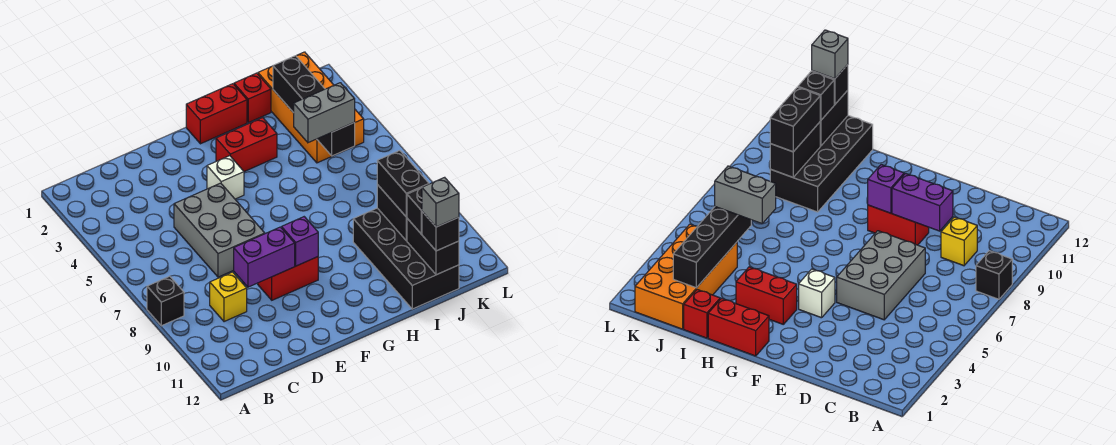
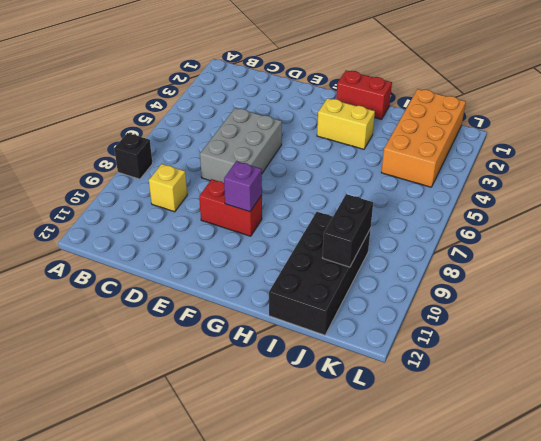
yellow 1x2 brick [317,98,375,149] -> red 1x2 brick [216,118,277,172]
none -> white 1x1 brick [207,156,244,199]
none -> red 1x1 brick [234,73,271,123]
none -> purple 1x2 brick [234,227,295,287]

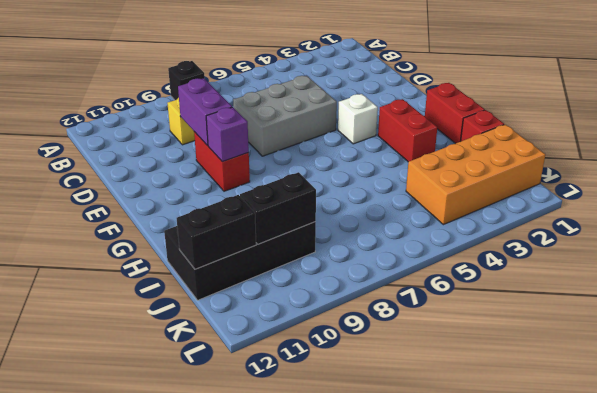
none -> black 1x4 brick [273,56,355,156]
none -> grey 1x2 brick [294,83,355,143]
none -> black 1x2 brick [377,151,429,217]

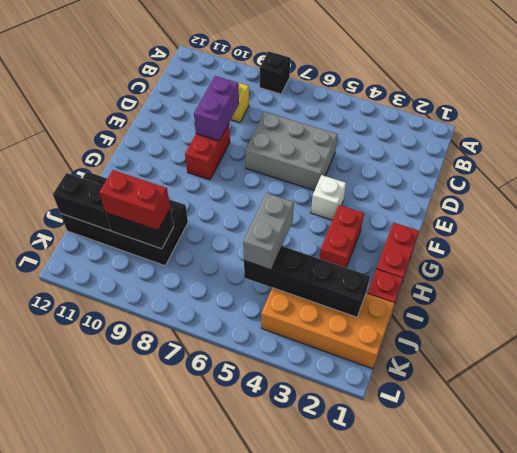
red 1x2 brick [99,170,170,230] -> black 1x2 brick [377,151,429,217]
none -> purple 1x1 brick [282,217,318,266]
none -> black 1x1 brick [407,188,422,234]
none -> black 1x1 brick [422,212,459,251]

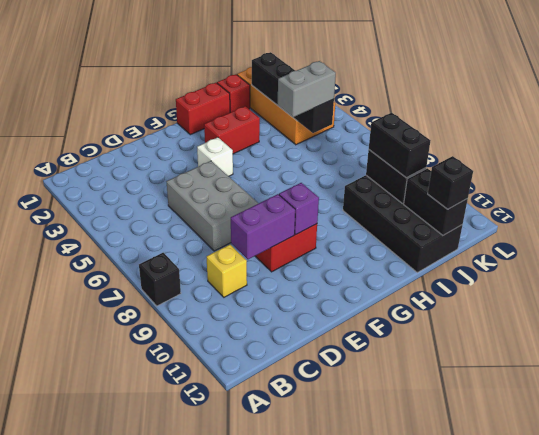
none -> black 1x1 brick [407,188,422,234]
none -> grey 1x1 brick [422,177,459,227]

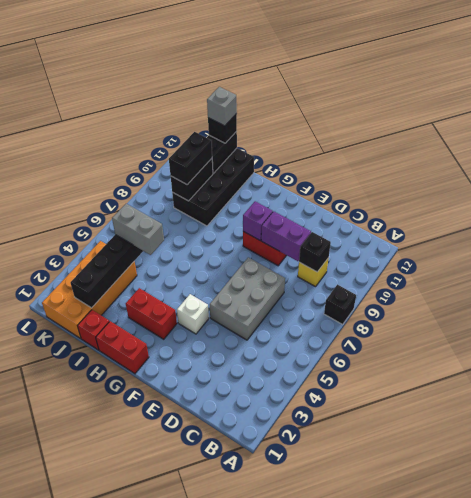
black 1x1 brick [299,232,331,272] -> black 1x1 brick moved to [407,188,422,234]

